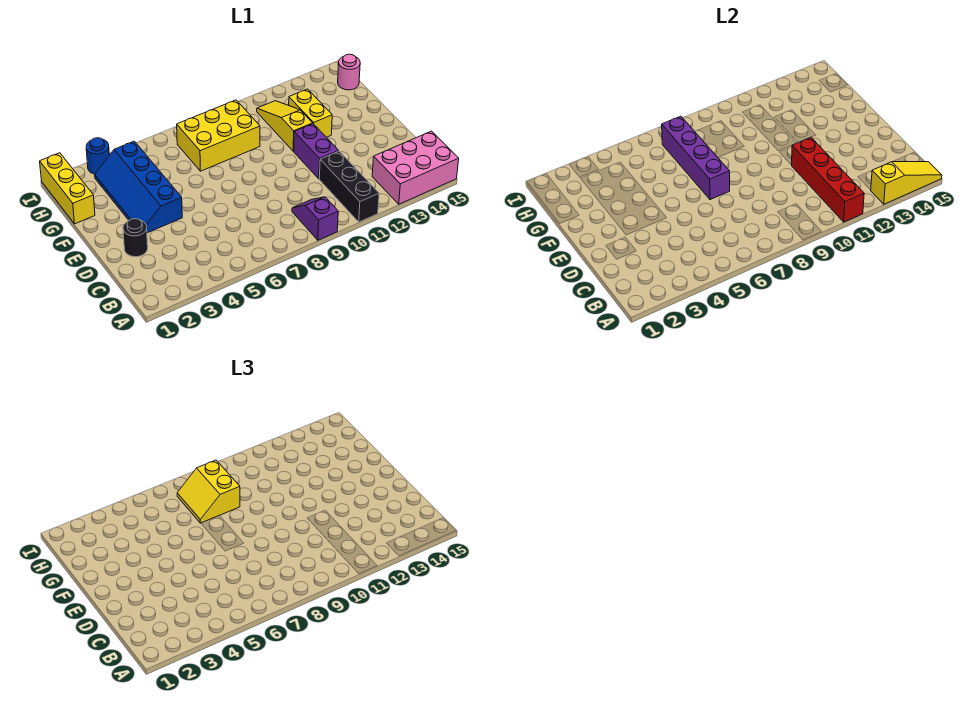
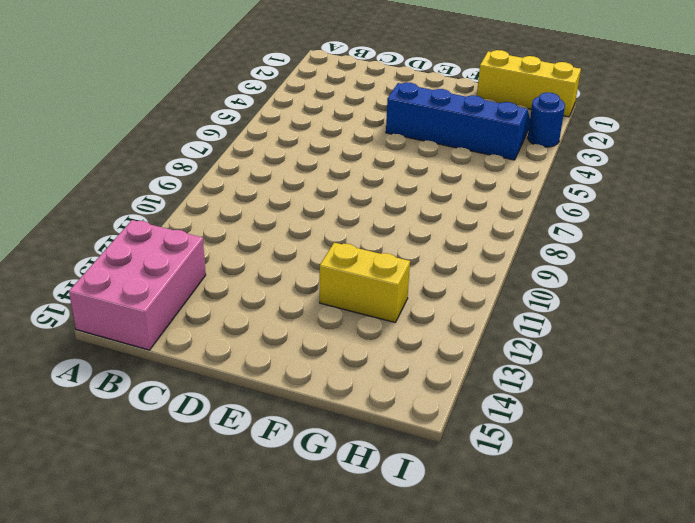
none -> purple 1x2 slope [292,197,338,240]
none -> black 1x3 brick [319,151,379,222]
none -> black 1x1 round brick [123,219,148,257]

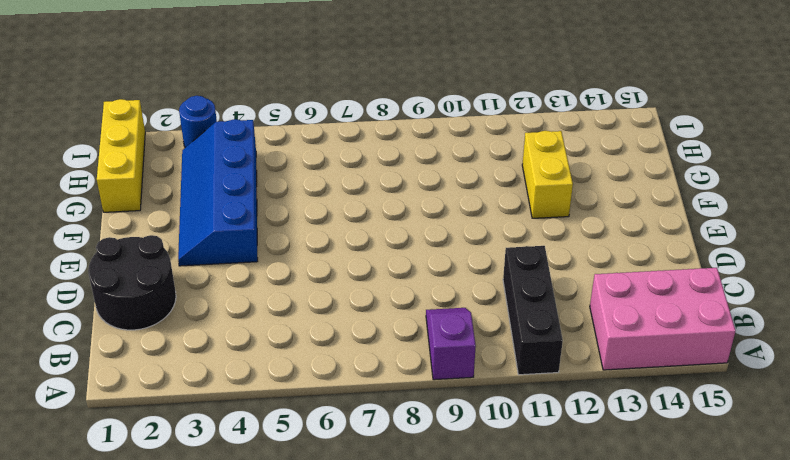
black 2x2 round brick [88,235,176,330] -> black 1x1 round brick [123,219,148,257]
none -> purple 1x2 brick [294,124,338,179]
none -> yellow 1x3 slope [257,101,313,151]
none -> yellow 2x3 brick [177,100,260,171]

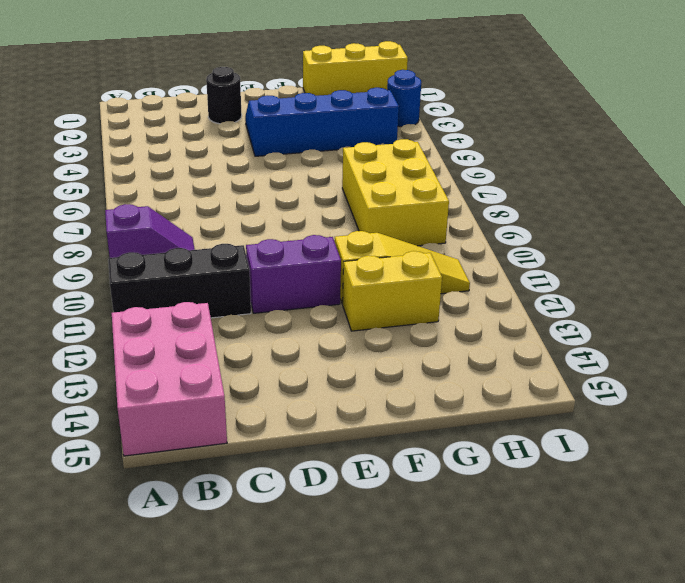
none -> pink 1x1 round brick [338,54,360,90]
none -> red 1x4 brick [792,137,864,222]
none -> yellow 1x3 slope [871,162,942,204]

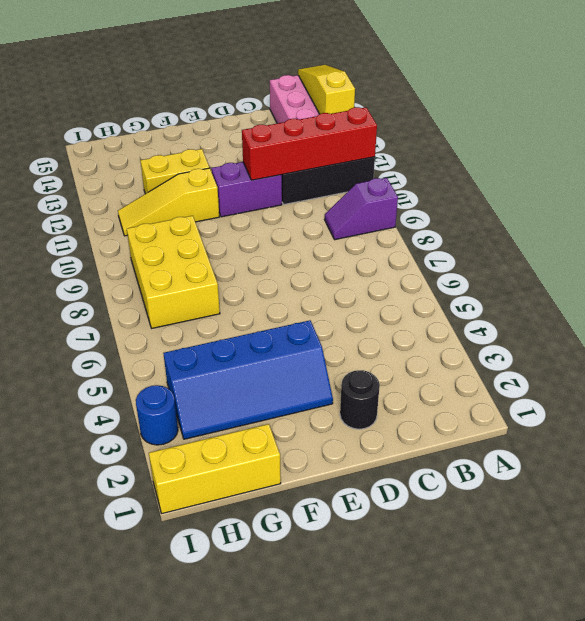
none -> pink 1x1 round brick [338,54,360,90]
none -> purple 1x4 brick [662,116,730,200]
none -> yellow 2x2 slope [177,460,240,523]

